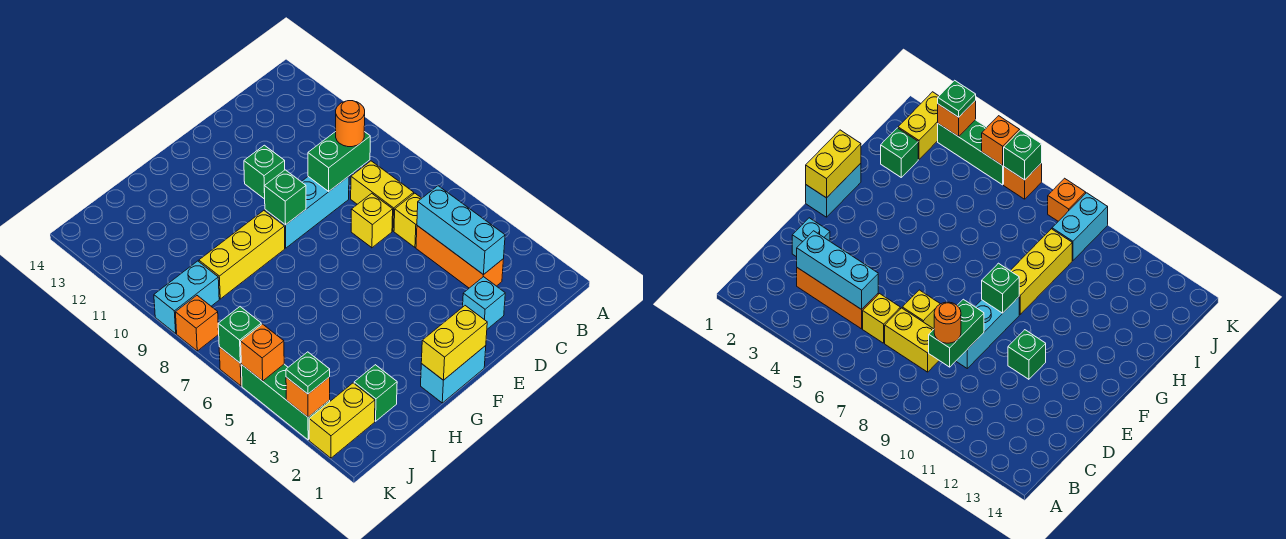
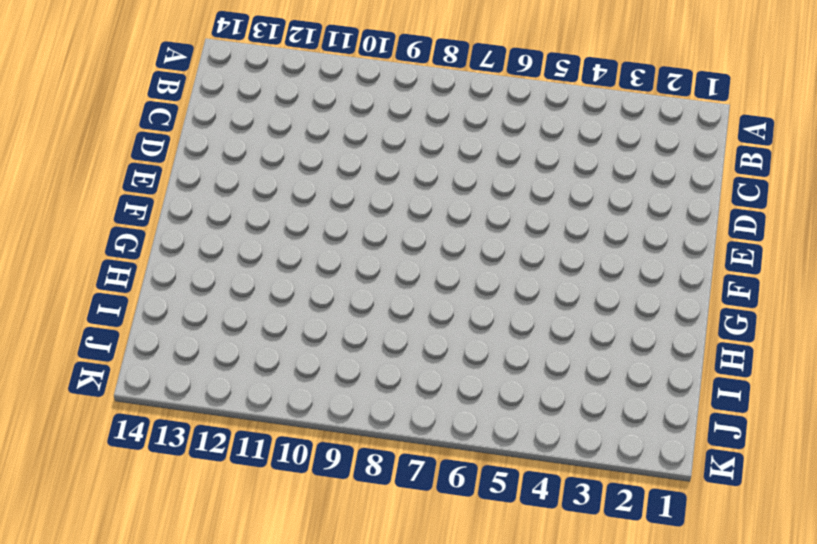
none -> orange 1x3 brick [416,226,503,288]
none -> yellow 1x1 brick [394,193,422,247]
none -> yellow 1x2 brick [351,161,414,231]

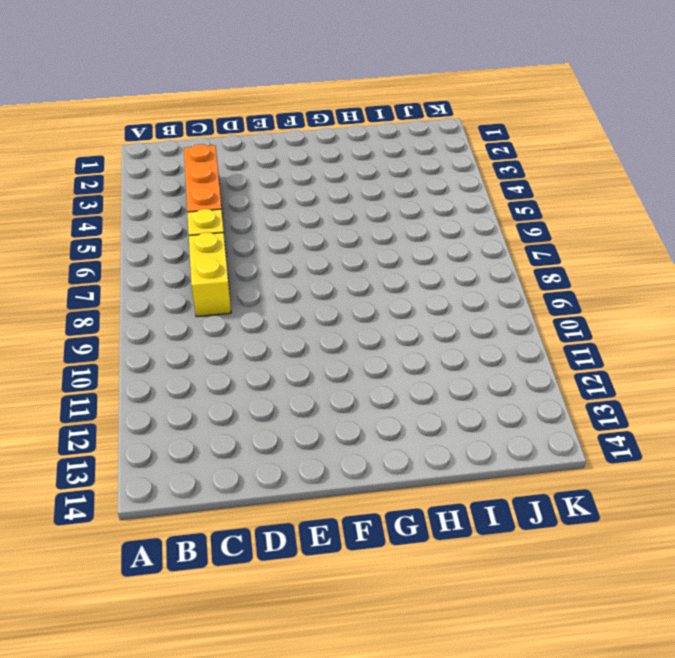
none -> cyan 1x1 brick [463,277,505,329]
none -> yellow 1x1 brick [351,193,393,248]
none -> cyan 1x3 brick [265,176,349,248]

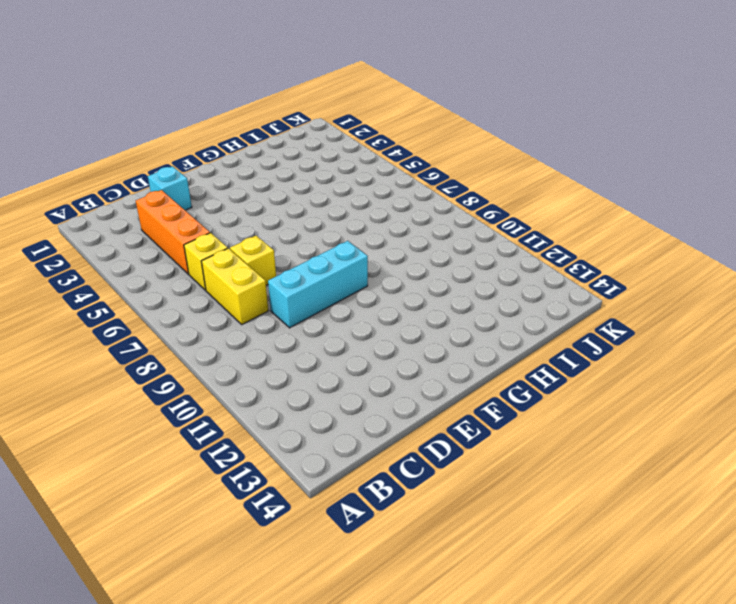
none -> green 1x1 brick [244,145,285,199]
none -> cyan 1x2 brick [421,346,486,403]
none -> yellow 1x3 brick [199,211,285,299]

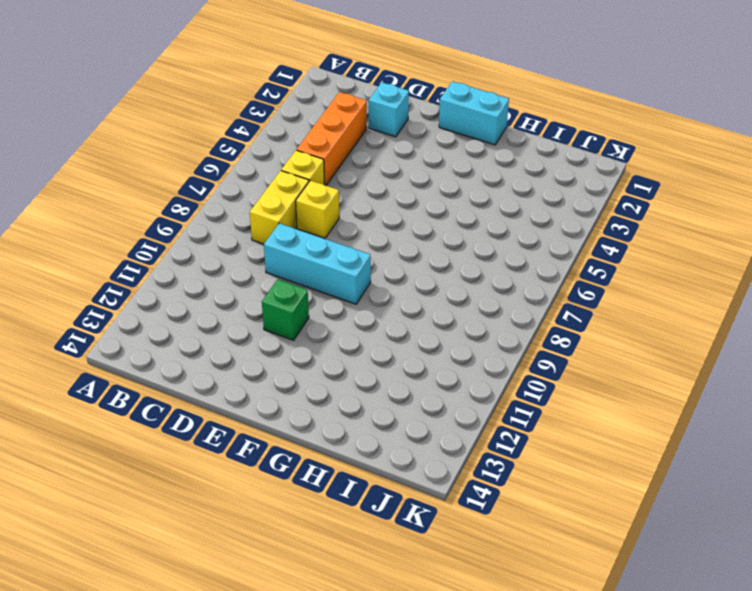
none -> yellow 1x3 brick [199,211,285,299]
none -> green 1x1 brick [354,365,397,421]
none -> yellow 1x2 brick [309,383,375,458]

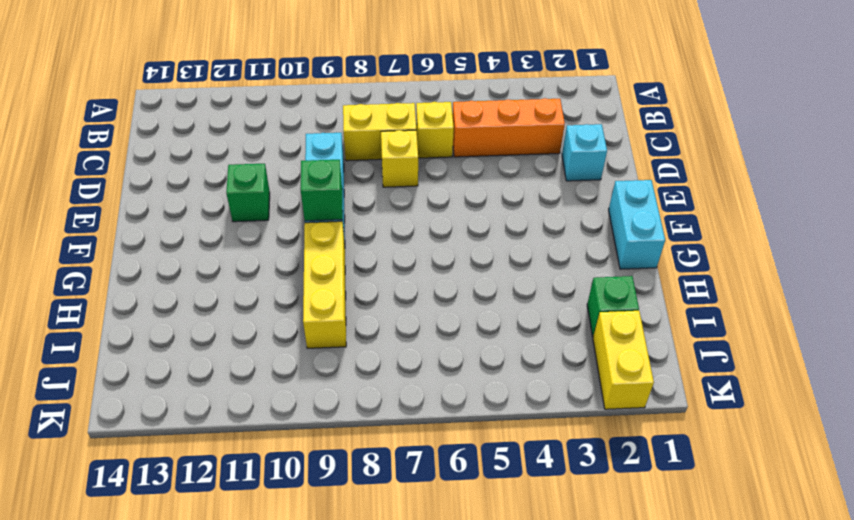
none -> cyan 1x2 brick [154,261,219,333]
none -> green 1x3 brick [241,364,330,440]
none -> orange 1x1 brick [219,347,242,386]

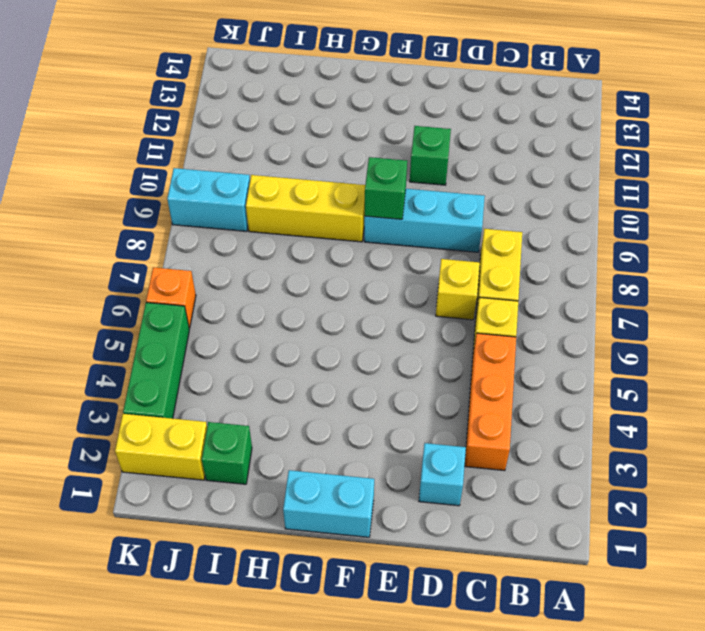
none -> orange 1x1 brick [176,296,219,351]
none -> cyan 1x3 brick [417,186,505,275]
none -> green 1x2 brick [308,132,370,192]

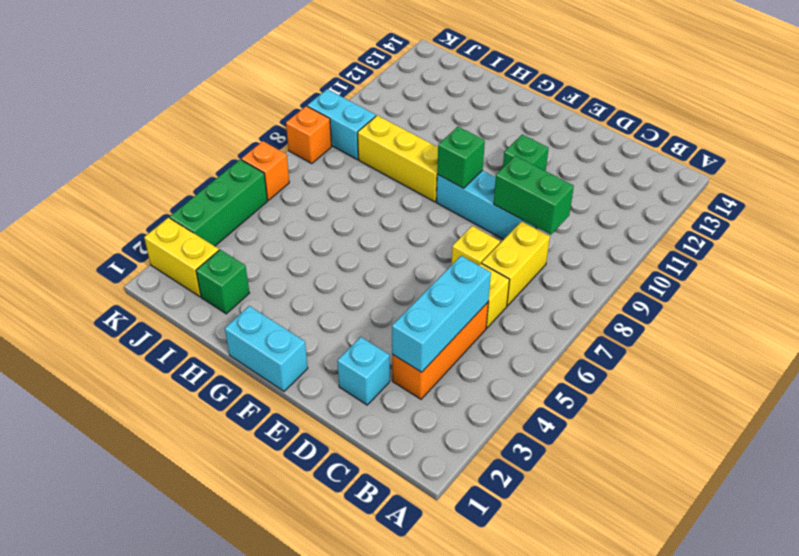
none -> yellow 1x2 brick [421,306,487,380]
none -> orange 1x1 brick [286,377,330,417]
none -> orange 1x1 brick [241,324,284,381]

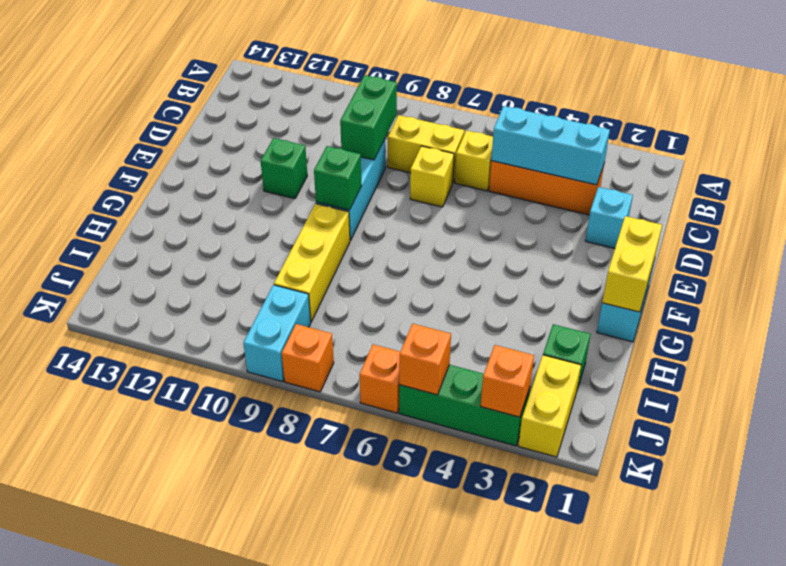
none -> green 1x1 brick [218,307,261,363]
none -> orange 1x1 round brick [336,101,365,147]
none -> green 1x1 plate [286,352,330,394]

